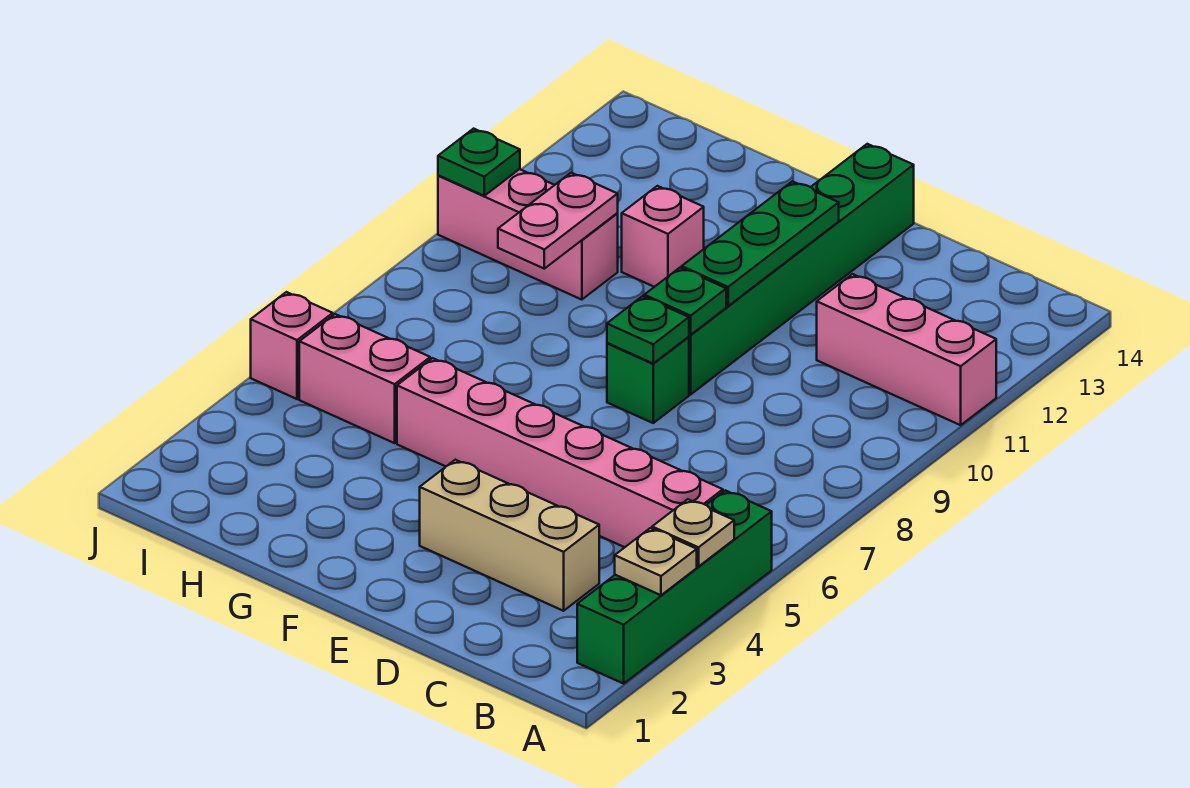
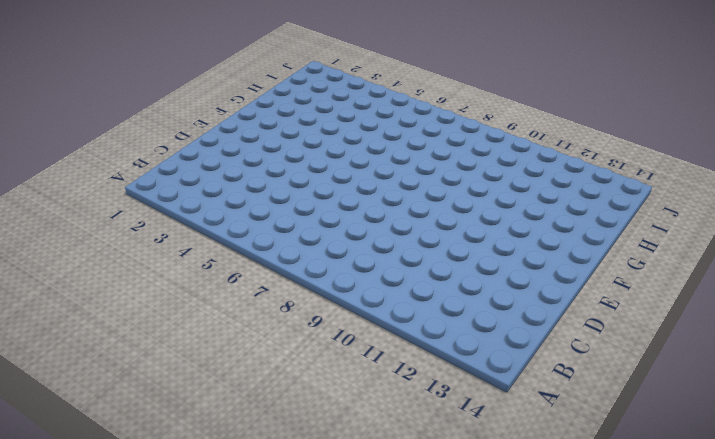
none -> green 1x4 brick [577,490,772,684]
none -> pink 1x3 brick [817,274,996,425]
none -> pink 1x6 brick [397,358,723,547]

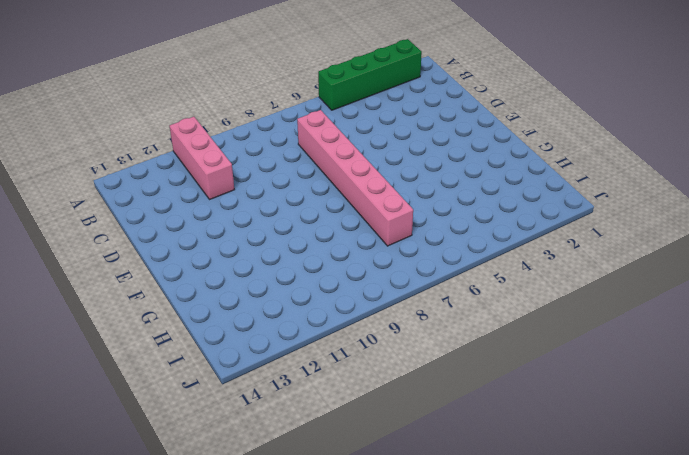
pink 1x6 brick [297,110,413,246] -> pink 1x6 brick moved to [397,358,723,547]
none -> tan 1x3 brick [420,460,599,611]
none -> green 1x1 brick [607,337,689,423]
none -> green 1x6 brick [689,144,914,394]

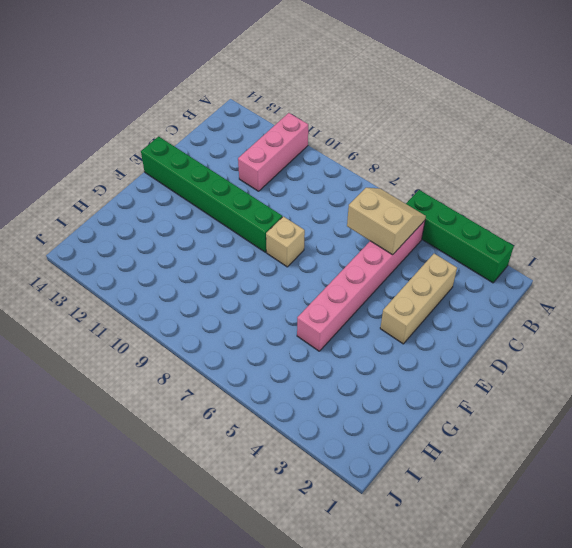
tan 2x2 slope [347,188,426,255] -> none
tan 1x1 brick [266,217,305,267] -> green 1x1 brick [607,337,689,423]
none -> pink 1x1 brick [622,186,704,287]
none -> pink 1x2 brick [299,314,430,443]
none -> pink 1x3 brick [438,169,618,300]

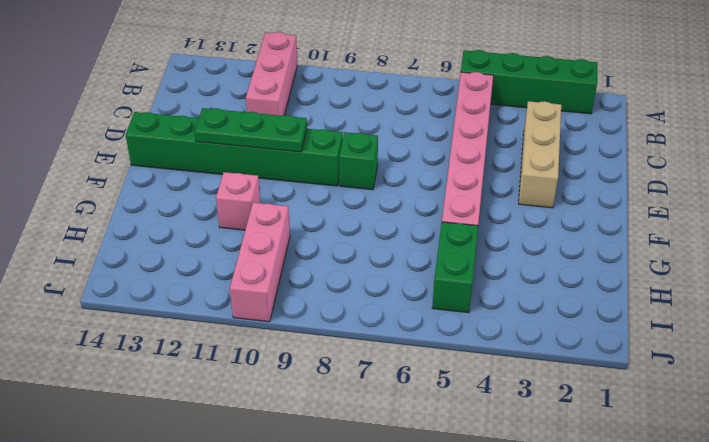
green 1x2 brick [432,222,478,313] -> pink 1x2 brick [299,314,430,443]
none -> pink 1x1 brick [251,292,333,399]
none -> tan 1x1 plate [615,528,697,595]
none -> tan 1x1 plate [652,499,734,567]

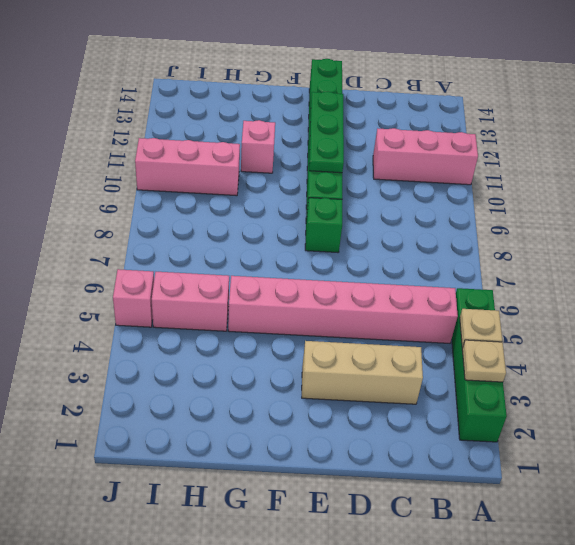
none -> green 1x1 plate [607,296,689,363]
none -> green 1x1 plate [644,268,726,335]
none -> pink 1x2 plate [498,173,618,269]

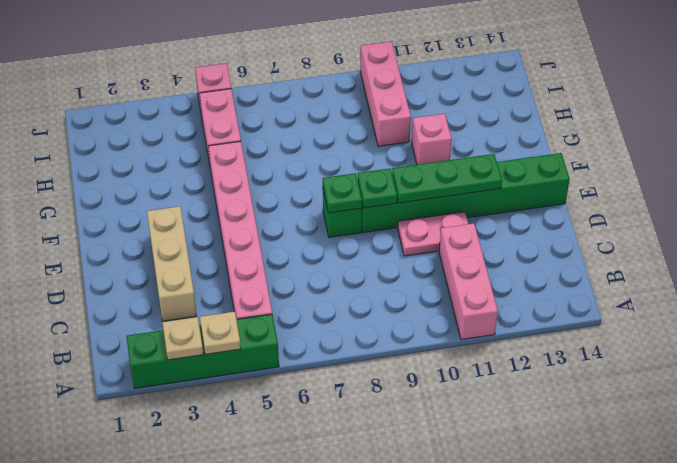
pink 1x2 plate [398,212,468,256] -> pink 1x2 plate moved to [498,173,618,269]
none -> green 1x1 plate [438,129,520,196]

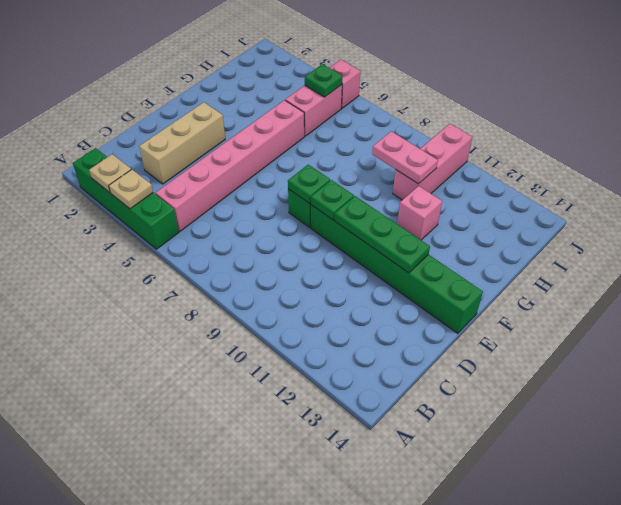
green 1x1 plate [305,64,343,97] -> green 1x1 plate moved to [438,129,520,196]
none -> pink 1x3 brick [817,274,996,425]

